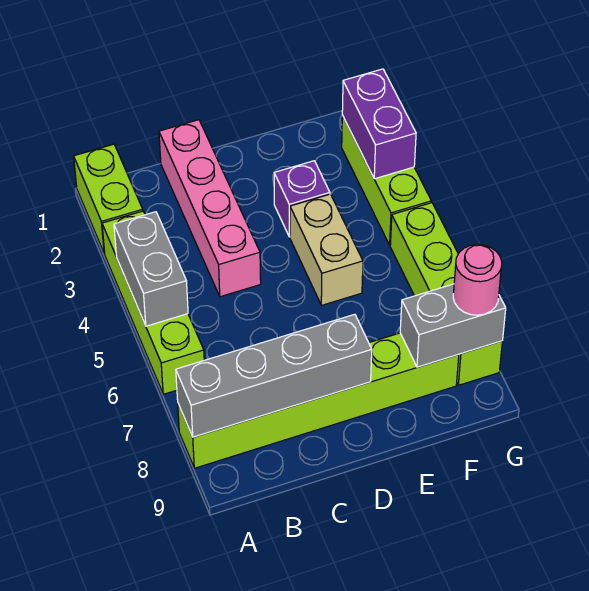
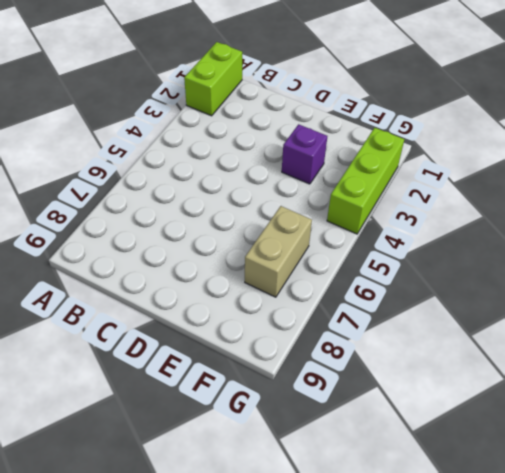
tan 1x2 brick [245,206,312,297] -> tan 1x2 brick moved to [290,194,363,305]
none -> lime 1x4 brick [102,211,204,394]
none -> lime 1x6 brick [178,333,459,468]
none -> pink 1x4 brick [159,120,261,297]

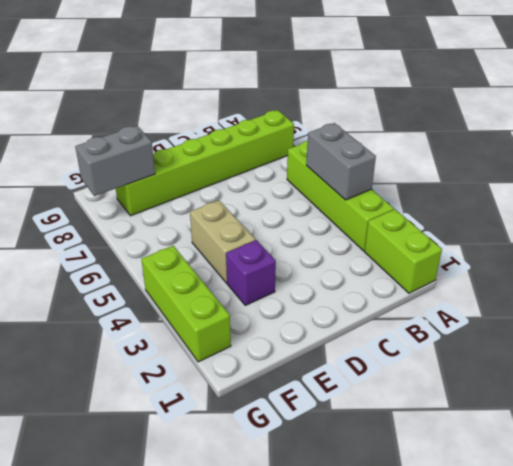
none -> pink 1x4 brick [159,120,261,297]
none -> lime 1x4 brick [390,203,502,385]
none -> grey 1x4 brick [176,314,372,437]

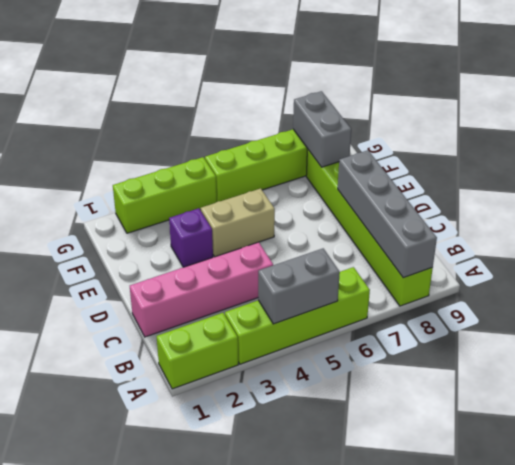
none -> purple 1x2 brick [342,69,416,179]
none -> pink 1x1 round brick [453,244,502,315]

